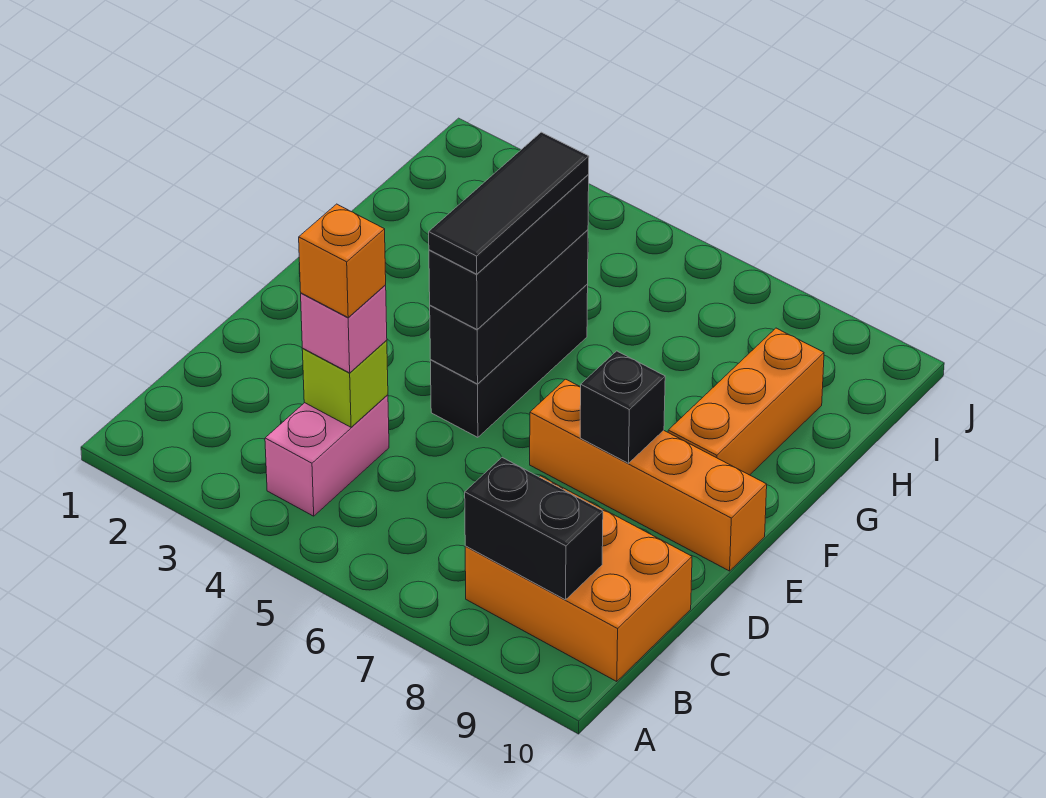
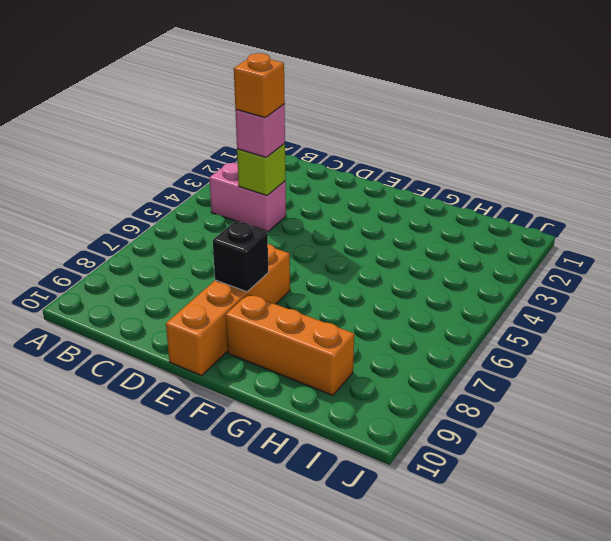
none -> orange 2x3 brick [465,476,692,682]
none -> black 1x3 brick [430,284,588,437]
none -> black 1x2 brick [465,458,603,600]

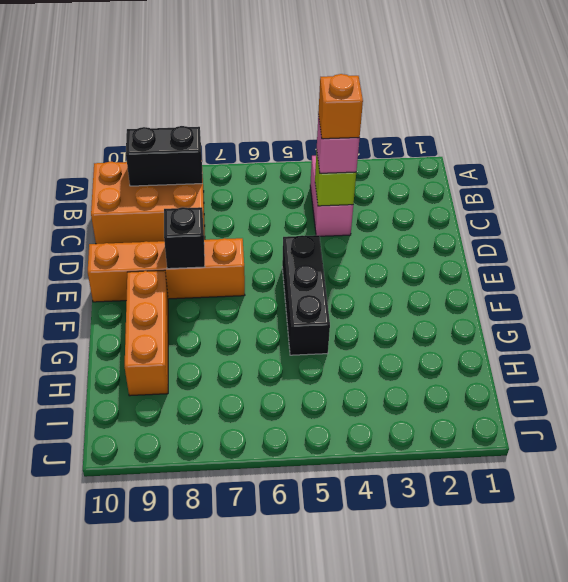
none -> black 1x3 brick [430,230,588,384]
none -> black 1x3 brick [429,174,589,329]
none -> black 1x3 tile [429,132,589,274]

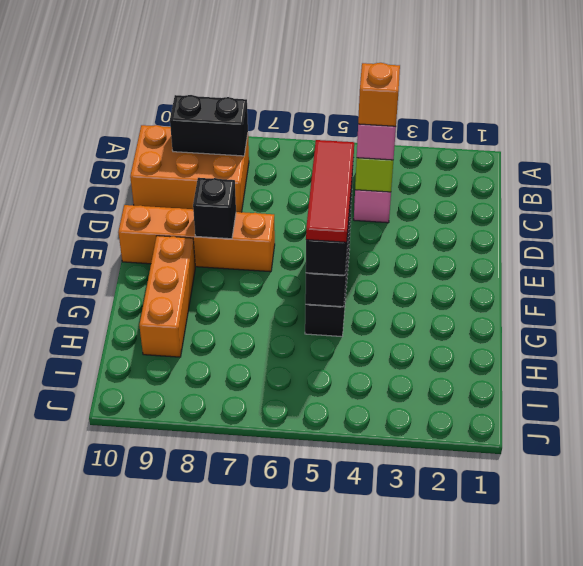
red 1x3 tile [306,140,354,242] -> black 1x3 tile [429,132,589,274]

